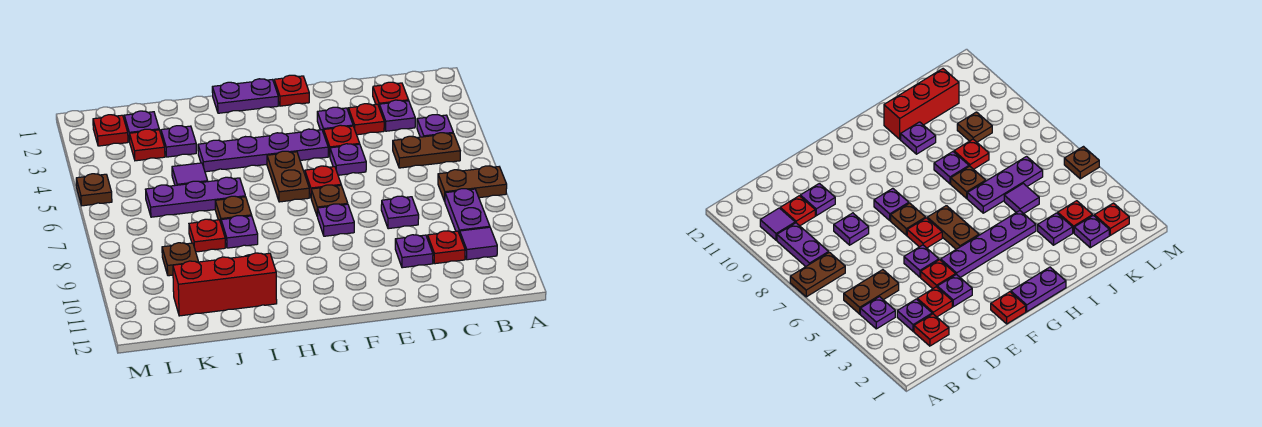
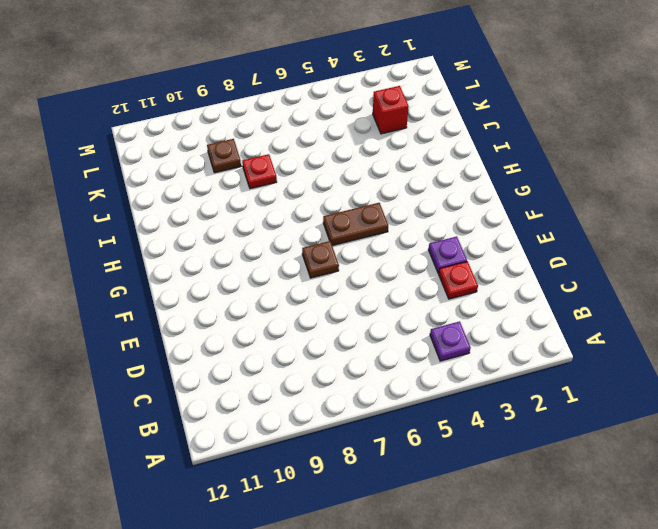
red 1x1 brick [373,86,409,134] -> red 1x1 plate [130,129,165,161]
none -> brown 1x2 plate [438,166,507,201]
none -> brown 1x2 plate [393,133,460,168]
none -> purple 1x2 plate [445,189,490,234]
none -> purple 1x1 tile [460,227,497,260]

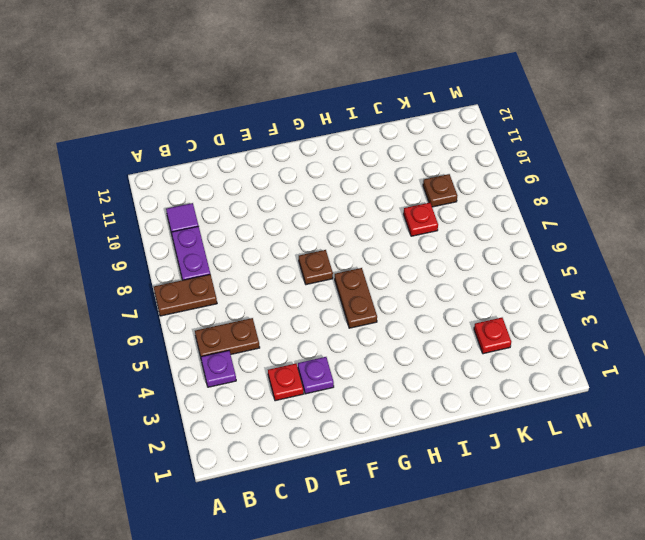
none -> red 1x1 plate [373,82,409,106]
none -> purple 1x1 plate [379,100,415,131]
none -> red 1x1 plate [427,231,465,264]
none -> purple 1x1 plate [381,196,419,229]

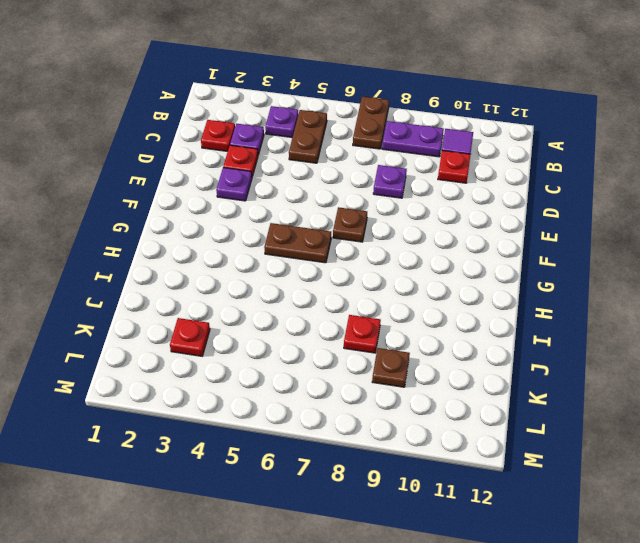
none -> purple 1x1 plate [395,235,433,268]
none -> red 1x1 plate [324,125,360,156]
none -> purple 1x1 plate [330,144,366,175]
none -> red 1x1 plate [274,75,309,106]

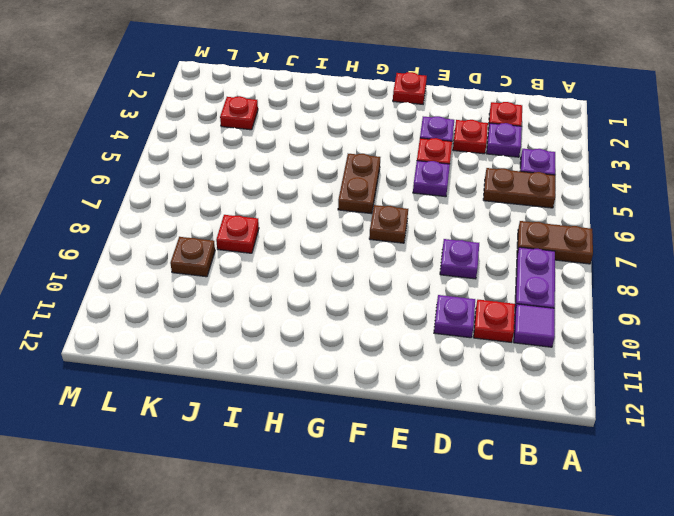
none -> purple 1x4 plate [198,129,328,172]
none -> red 1x1 plate [305,166,341,197]
none -> purple 1x1 plate [318,204,354,236]
none -> purple 1x2 plate [212,79,278,113]

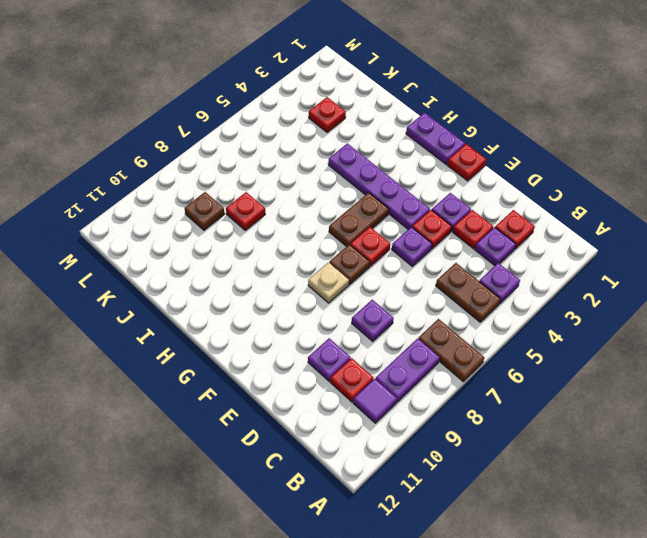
tan 1x1 plate [308,262,349,303] -> purple 1x1 plate [318,204,354,236]
none -> purple 1x3 plate [146,177,245,217]
none -> brown 1x1 plate [215,196,252,223]
none -> purple 1x1 plate [221,216,258,248]
none -> purple 1x1 plate [901,122,936,154]

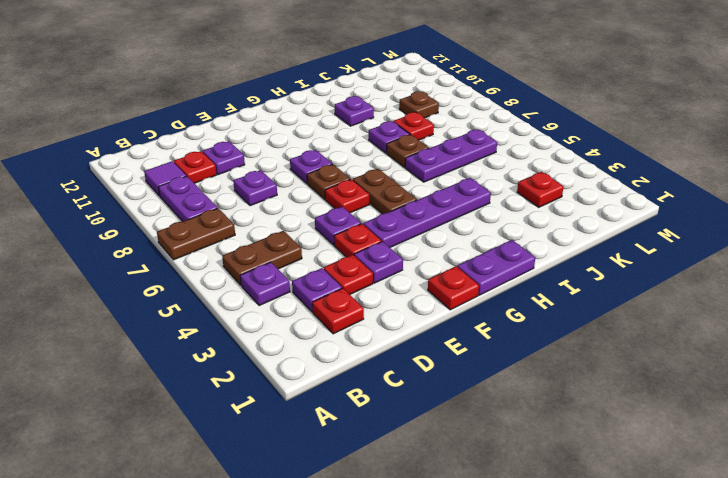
none -> red 1x3 brick [173,253,277,316]
none -> purple 1x1 plate [161,126,196,157]
none -> purple 1x1 tile [172,163,208,185]
none -> purple 1x1 plate [124,111,159,142]

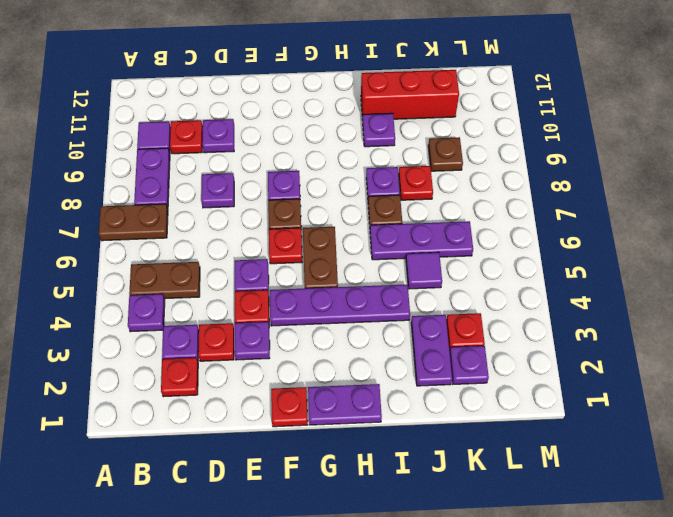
purple 1x2 plate [411,315,452,386] -> purple 1x1 plate [161,126,196,157]
none -> red 1x1 plate [93,115,128,146]
none -> brown 1x1 plate [76,174,112,206]

